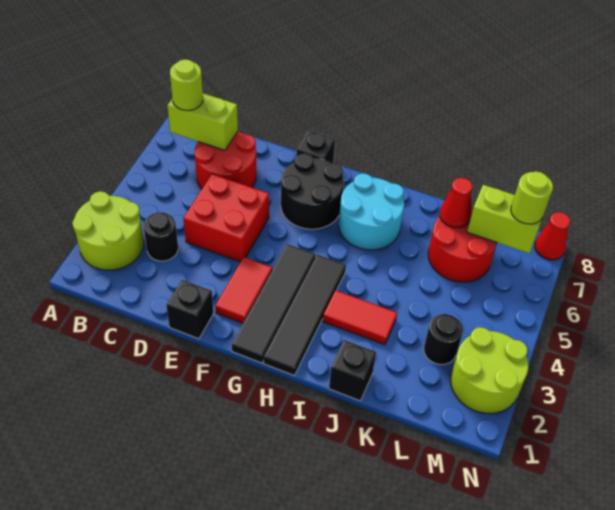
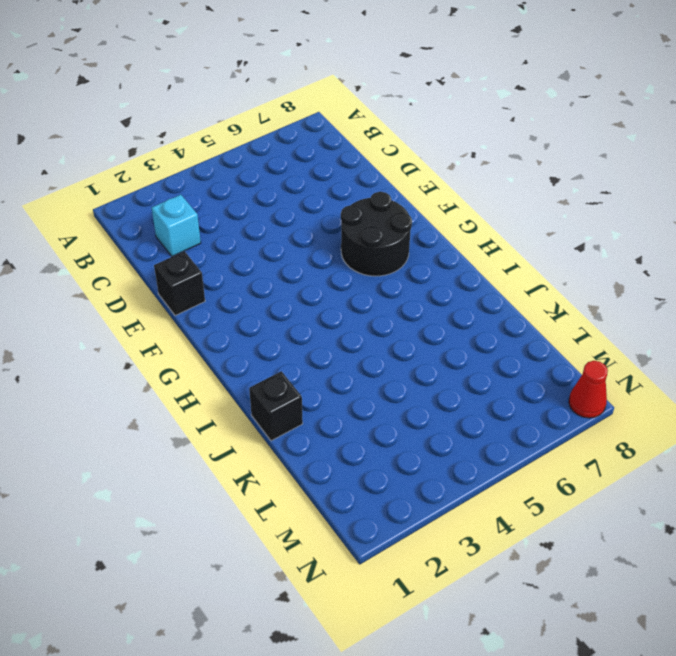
cyan 1x1 brick [152,195,201,256] -> none
none -> lime 2x2 round brick [72,191,144,270]
none -> black 1x1 round brick [144,212,178,261]
none -> red 2x2 round brick [194,131,256,189]

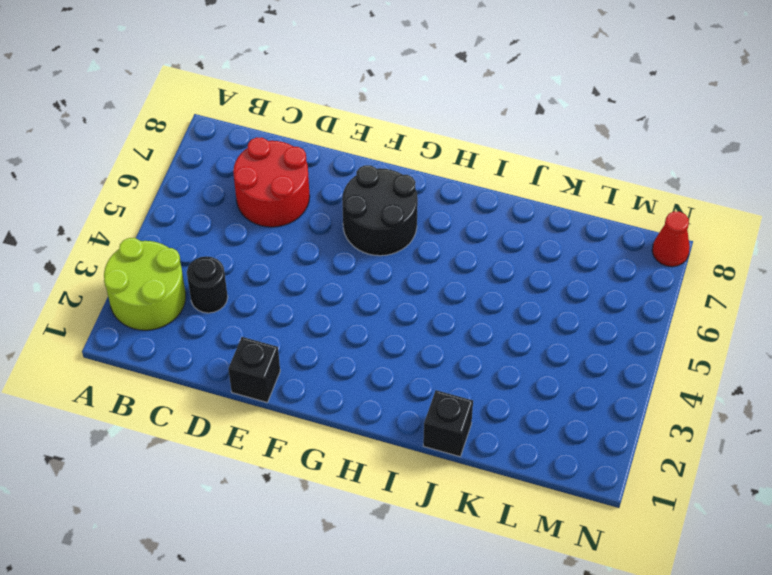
none -> red 2x2 brick [183,174,269,262]
none -> red 1x2 tile [215,257,272,323]
none -> black 1x1 brick [296,130,335,163]

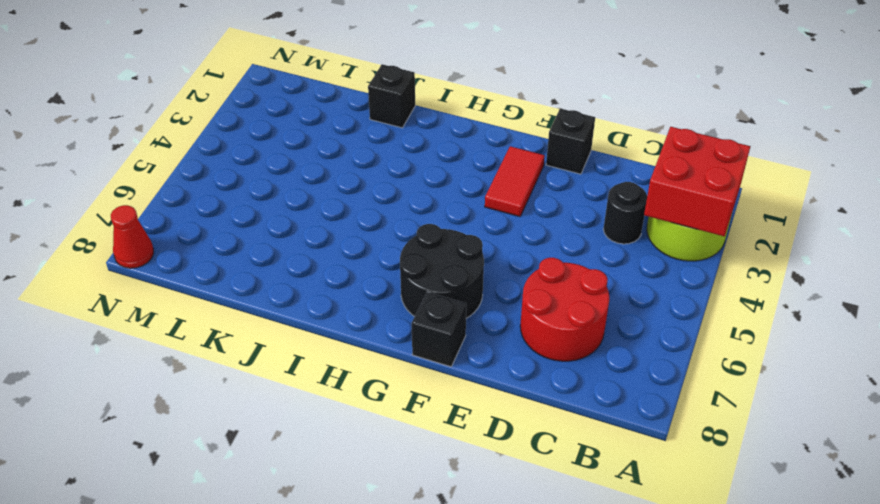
red 2x2 brick [644,127,750,236] -> red 2x2 brick moved to [183,174,269,262]
none -> black 1x4 tile [232,244,316,363]
none -> black 1x4 tile [264,255,346,375]
none -> cyan 2x2 round brick [339,173,404,250]

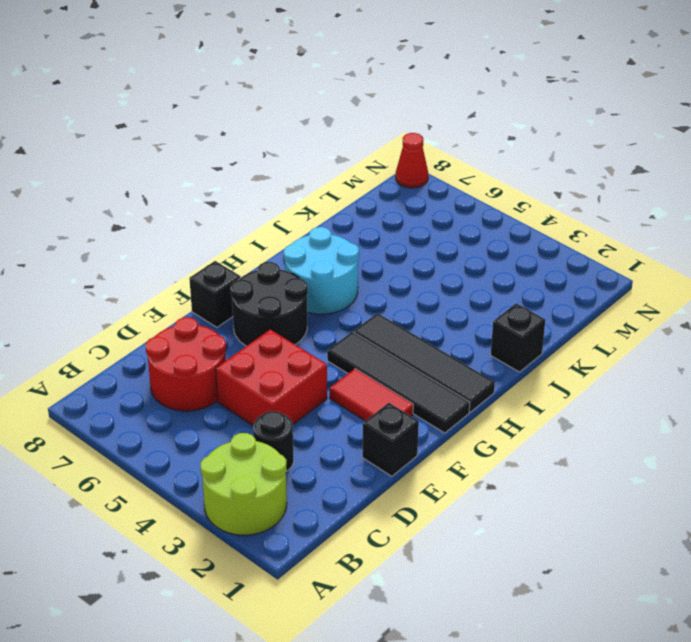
none -> red 1x2 tile [323,290,397,345]
none -> red 2x2 round brick [428,209,497,282]
none -> black 1x1 round brick [424,314,463,365]

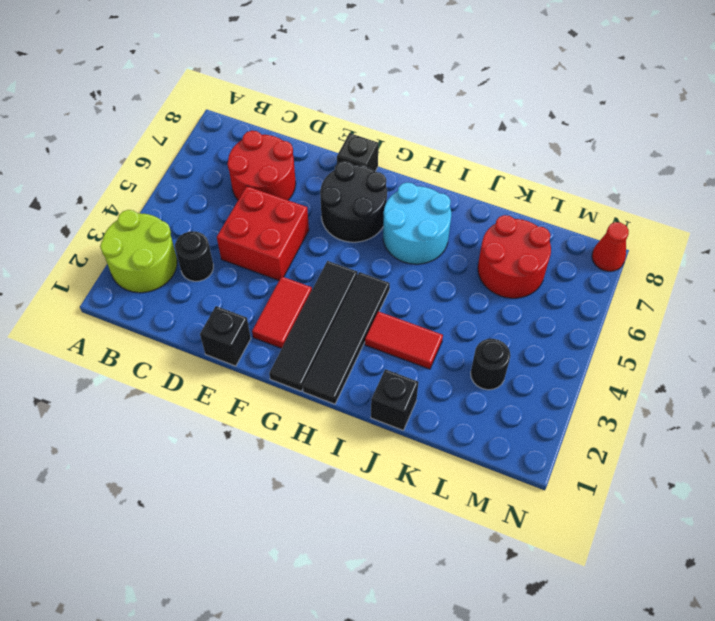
none -> lime 2x2 round brick [451,327,528,413]
none -> lime 1x2 brick [167,93,238,150]
none -> red 1x1 cone [440,178,472,228]

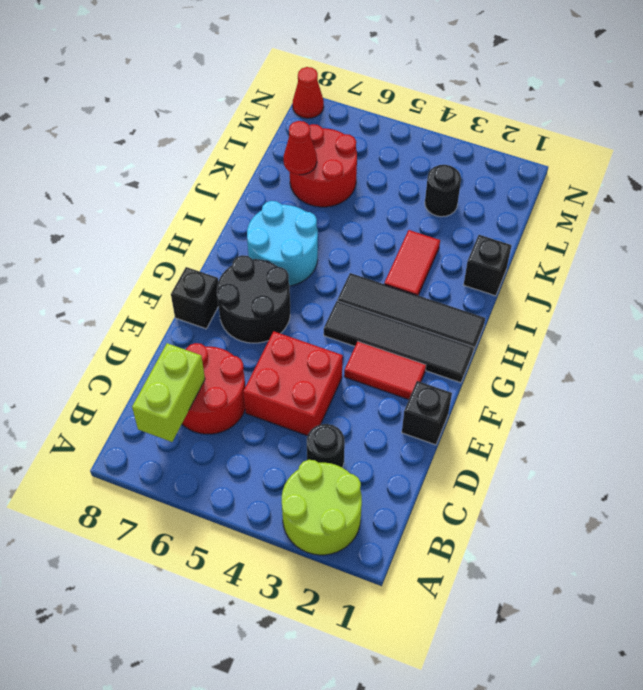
none -> lime 2x2 round brick [451,327,528,413]
none -> lime 1x2 brick [467,185,542,253]
none -> lime 1x1 round brick [170,59,203,110]

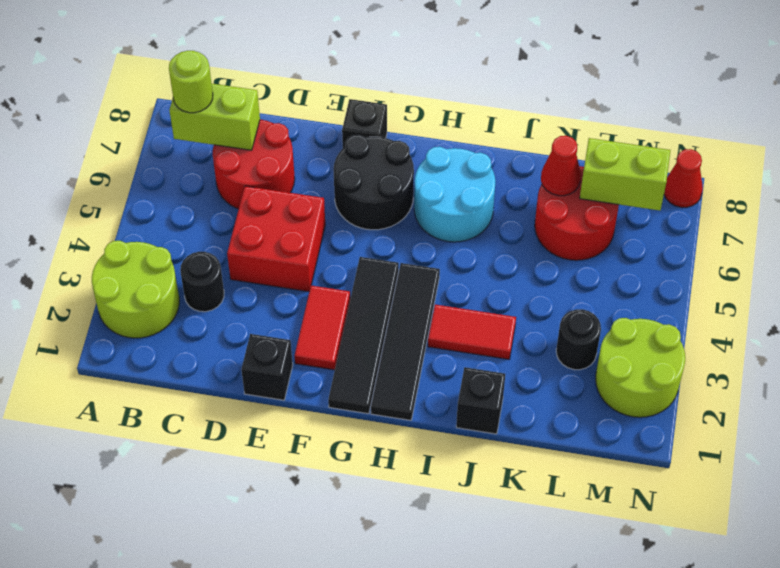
none -> lime 1x1 round brick [511,172,553,224]

